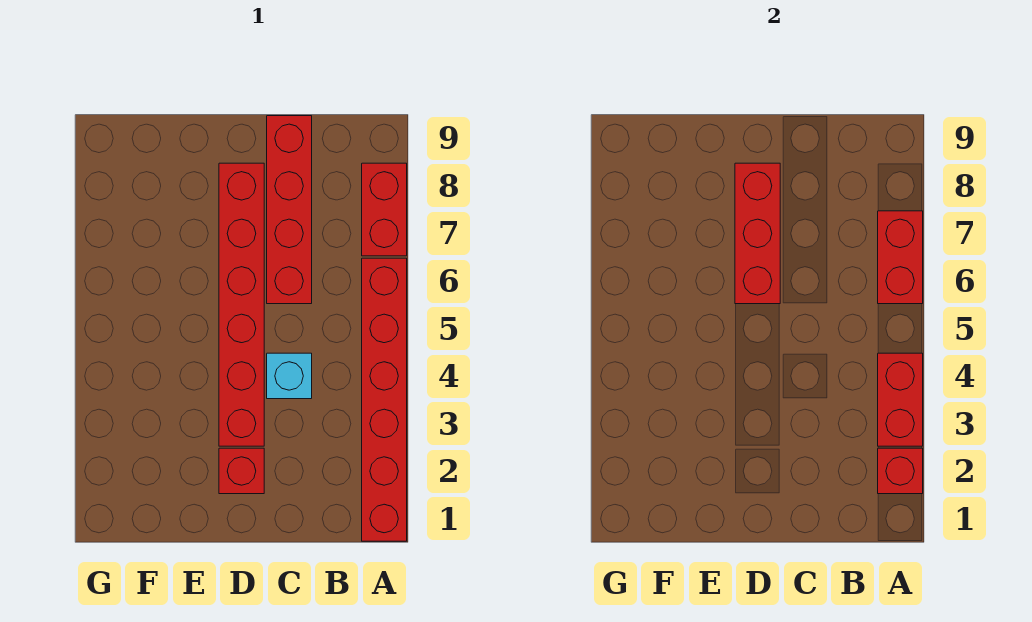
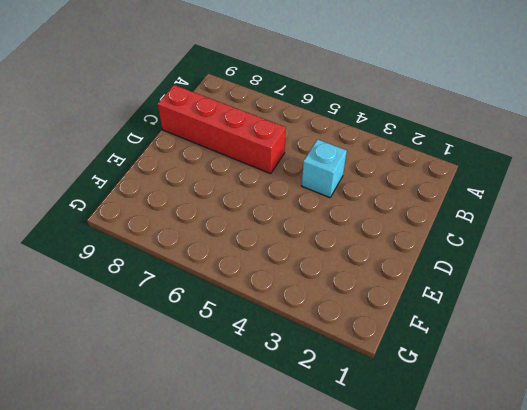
none -> red 1x6 brick [362,258,407,541]
none -> red 1x2 brick [362,163,407,256]

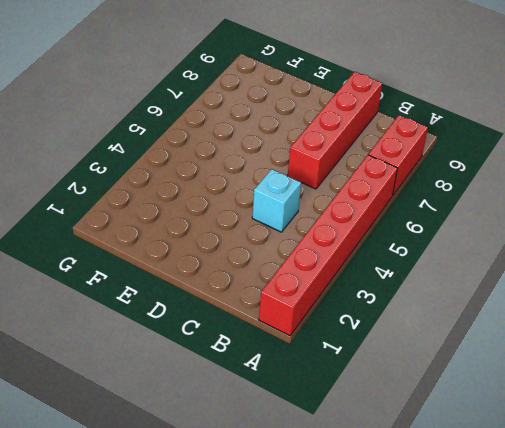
none -> red 1x1 brick [219,448,264,494]
none -> red 1x6 brick [219,163,264,446]

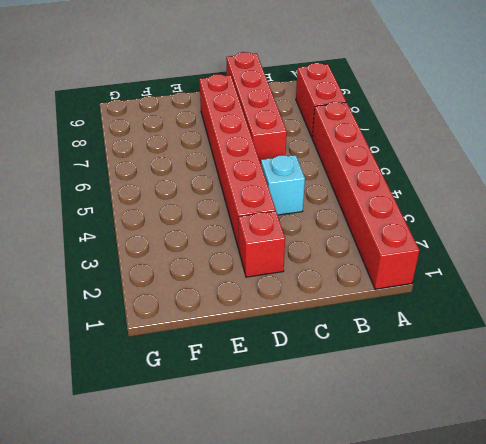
none -> red 1x1 brick [878,448,923,494]
none -> red 1x2 brick [878,353,923,446]

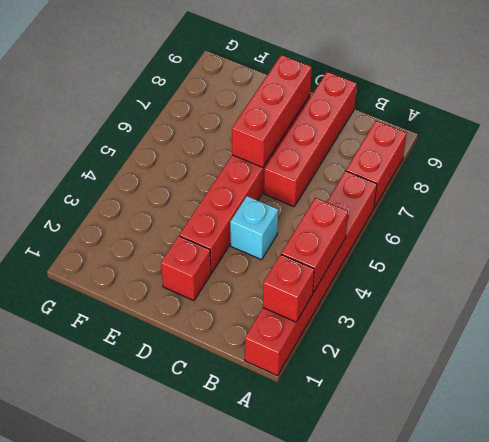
none -> red 1x2 brick [878,211,923,304]

